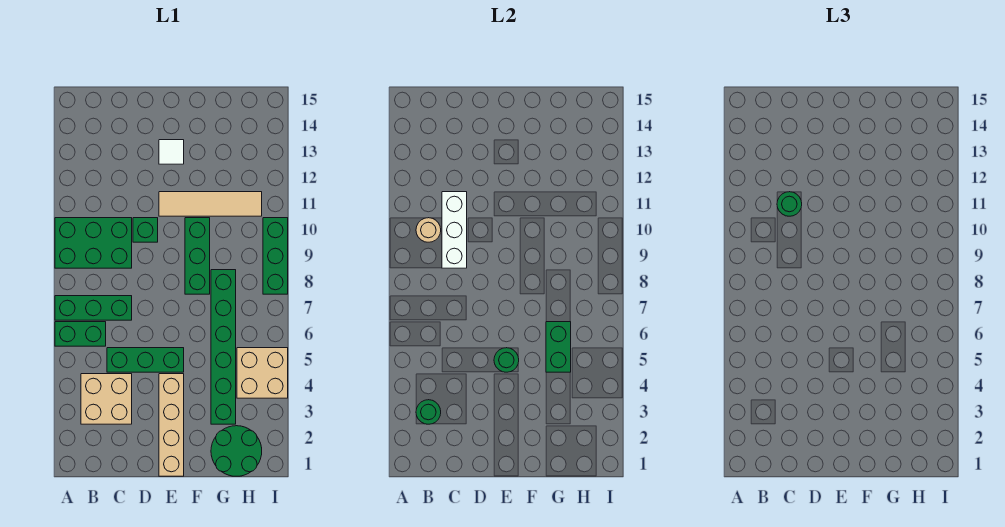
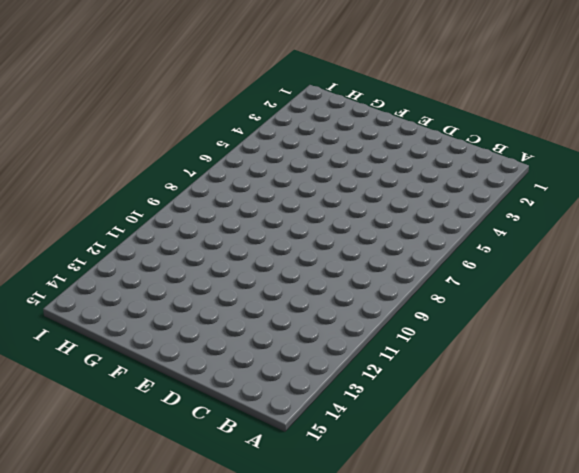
none -> green 1x2 brick [55,322,106,346]
none -> green 1x3 brick [55,296,132,320]
none -> green 2x3 brick [55,218,132,268]

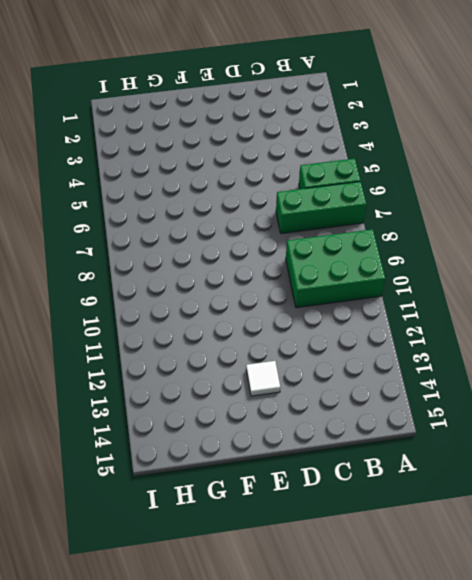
none -> tan 2x2 brick [81,374,132,424]
none -> green 1x3 brick [107,348,184,372]
none -> green 1x1 brick [133,218,158,242]

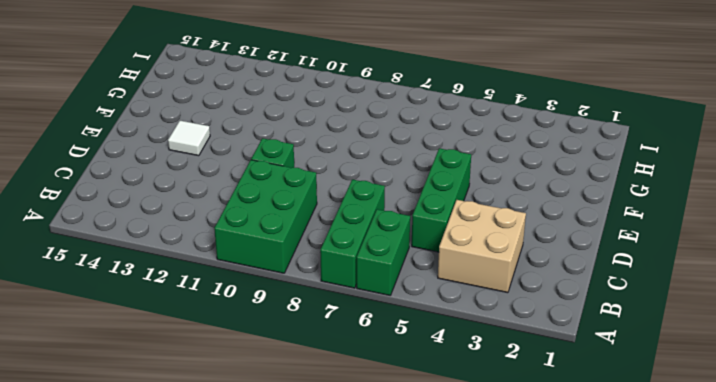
none -> tan 1x4 brick [159,374,184,476]
none -> tan 1x4 tile [159,192,262,216]
none -> green 1x3 brick [185,218,210,294]

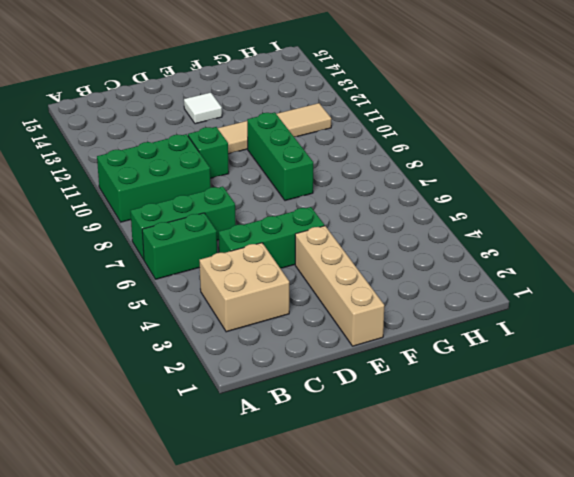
none -> green 2x2 round brick [211,426,262,476]
none -> green 1x6 brick [211,270,236,424]
none -> tan 2x2 brick [237,348,288,398]

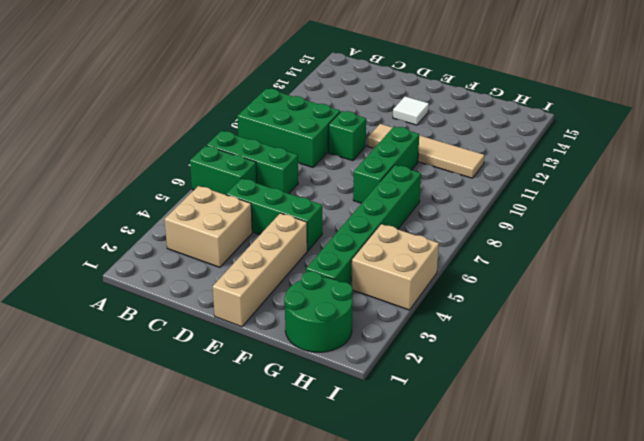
none -> green 1x3 brick [263,218,288,294]
none -> green 1x1 round brick [416,400,441,424]
none -> tan 1x1 round brick [416,218,441,242]

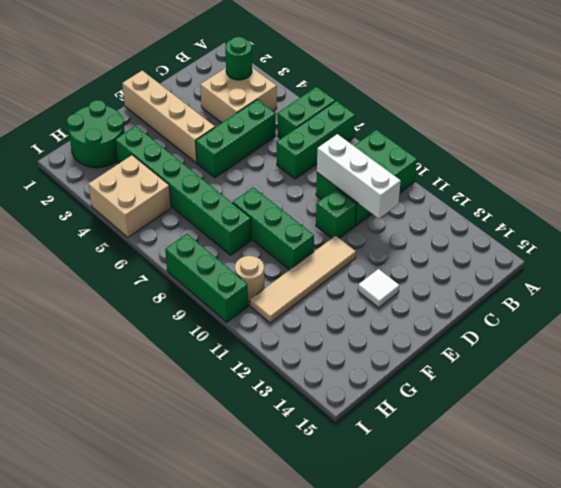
tan 1x1 round brick [235,256,264,301] -> tan 1x1 round brick moved to [416,218,441,242]
none -> green 1x1 round brick [494,348,519,372]
none -> green 1x2 brick [546,322,571,372]
none -> green 1x1 round brick [777,192,802,216]

